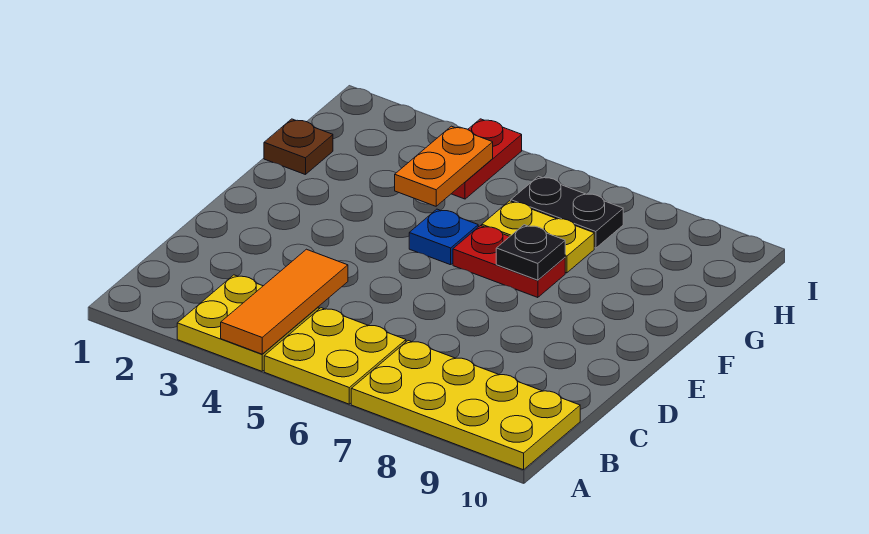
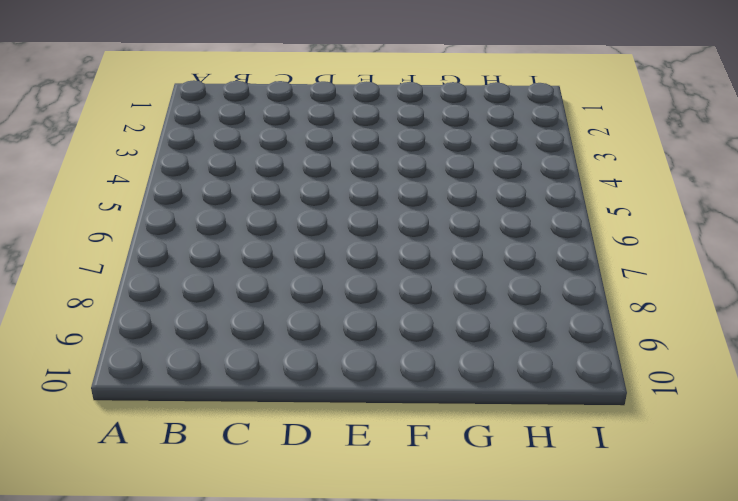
none -> yellow 2x2 plate [177,275,319,371]
none -> yellow 2x2 plate [264,308,406,404]
none -> yellow 2x4 plate [351,341,580,470]

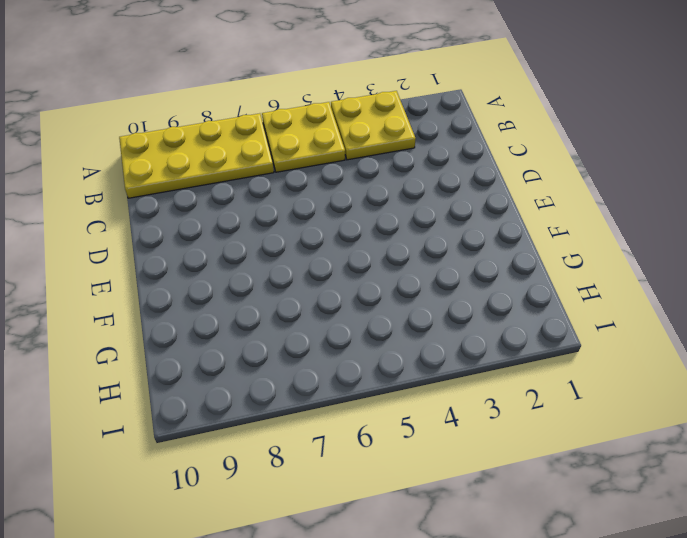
none -> blue 1x1 plate [409,209,478,265]
none -> red 1x2 plate [453,226,565,298]
none -> brown 1x1 plate [264,119,333,175]

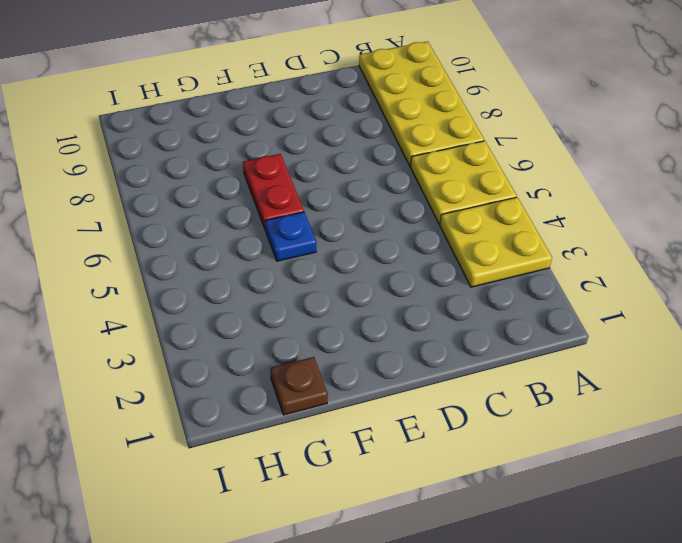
none -> yellow 1x2 plate [482,201,594,273]
none -> red 1x2 plate [452,119,522,199]
none -> black 1x2 plate [511,176,623,248]

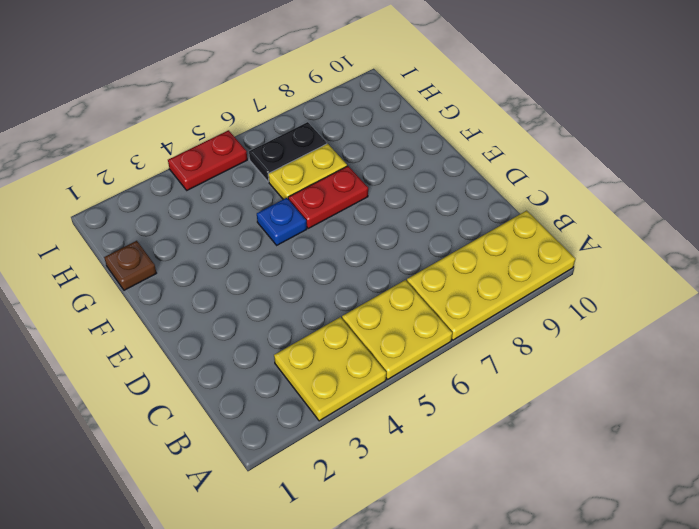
red 1x2 plate [168,130,247,190] -> red 1x2 plate turned to [452,119,522,199]
none -> orange 1x3 tile [221,249,348,354]
none -> black 1x1 plate [496,225,565,280]
none -> orange 1x2 plate [395,126,493,206]

